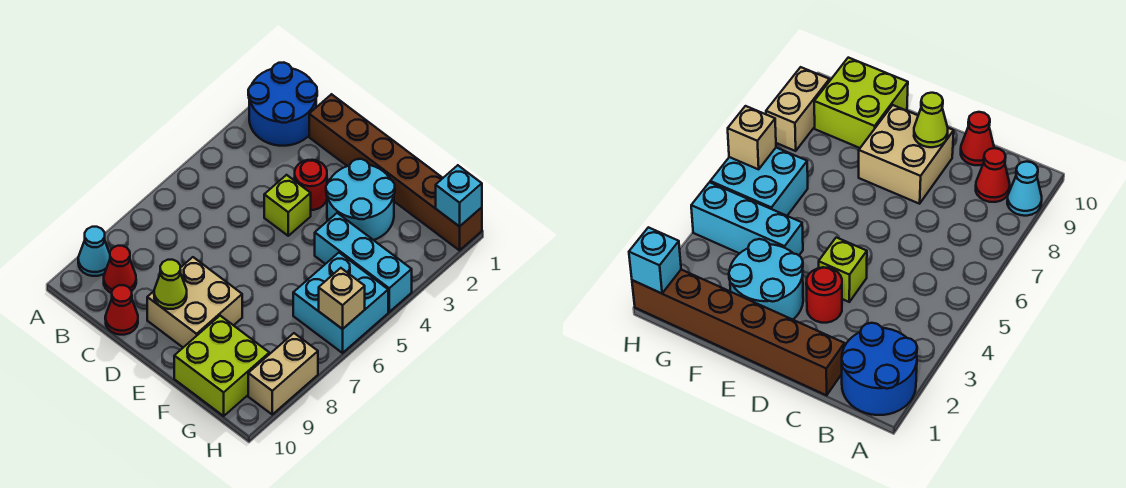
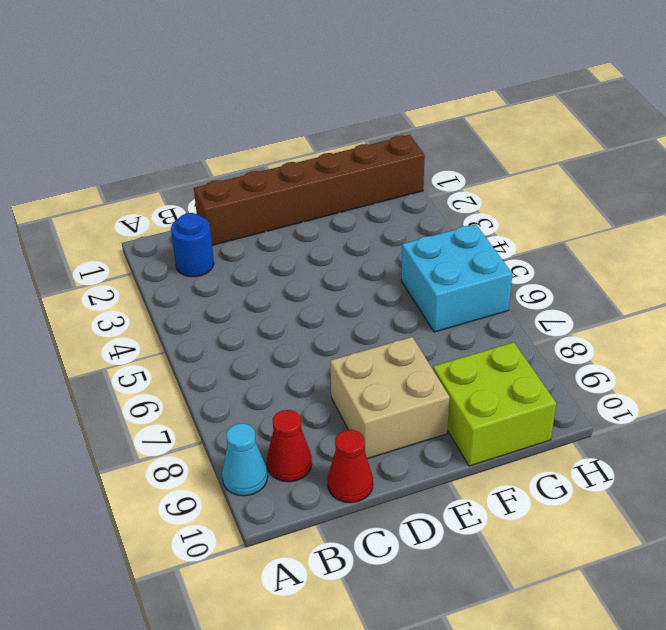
blue 1x1 round brick [171,213,214,277] -> blue 2x2 round brick [248,63,317,146]
none -> red 1x1 round brick [295,160,327,210]
none -> lime 1x1 brick [264,175,311,236]
none -> cyan 2x2 round brick [326,159,395,240]

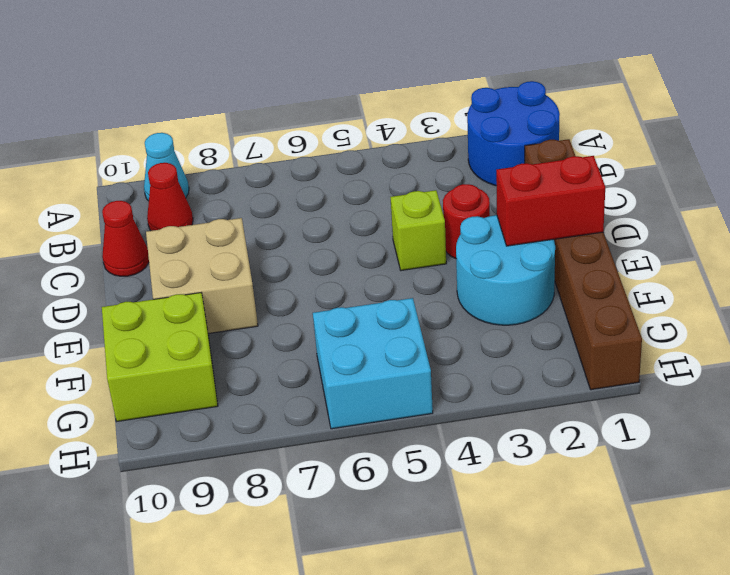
red 1x2 brick [496,156,605,246] -> none
none -> cyan 1x3 brick [315,213,412,312]
none -> tan 1x2 brick [248,333,318,414]
none -> lime 1x1 cone [154,260,187,309]

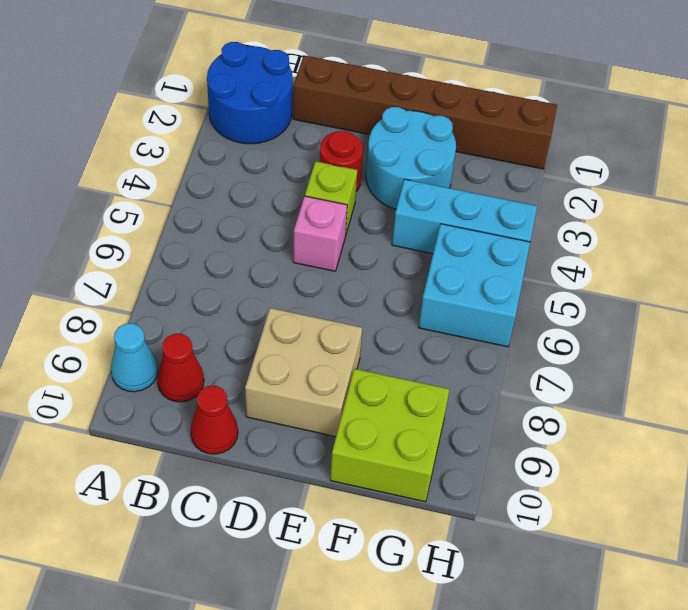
pink 1x1 brick [293,196,347,271] -> none
none -> tan 1x2 brick [248,333,318,414]
none -> lime 1x1 cone [154,260,187,309]
none -> cyan 1x1 brick [436,165,482,227]

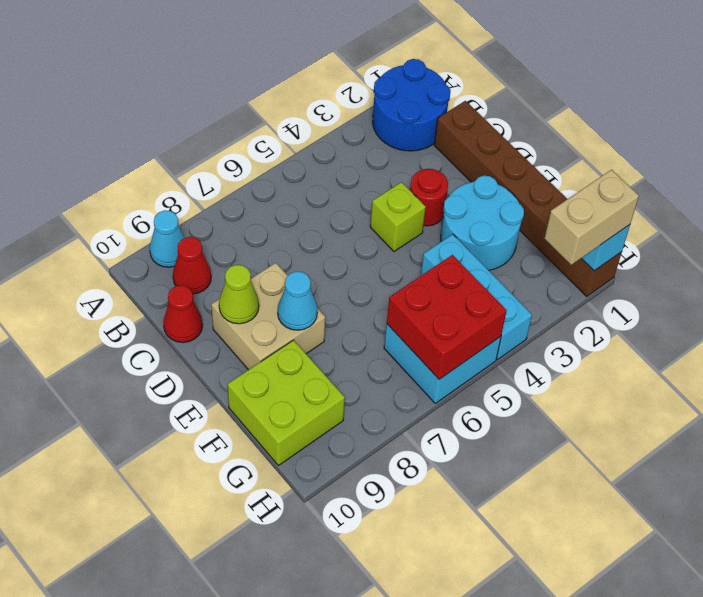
cyan 1x1 cone [278,271,317,330] -> none
red 2x2 brick [387,255,507,379] -> tan 1x1 brick [319,268,365,329]
tan 1x2 brick [545,170,639,265] -> tan 1x2 brick moved to [248,333,318,414]

